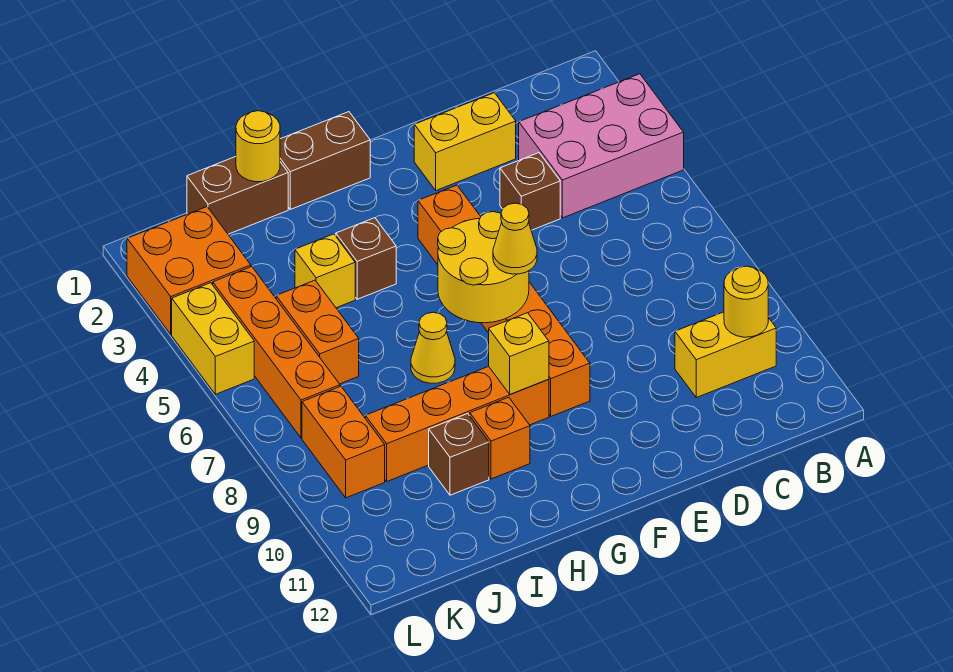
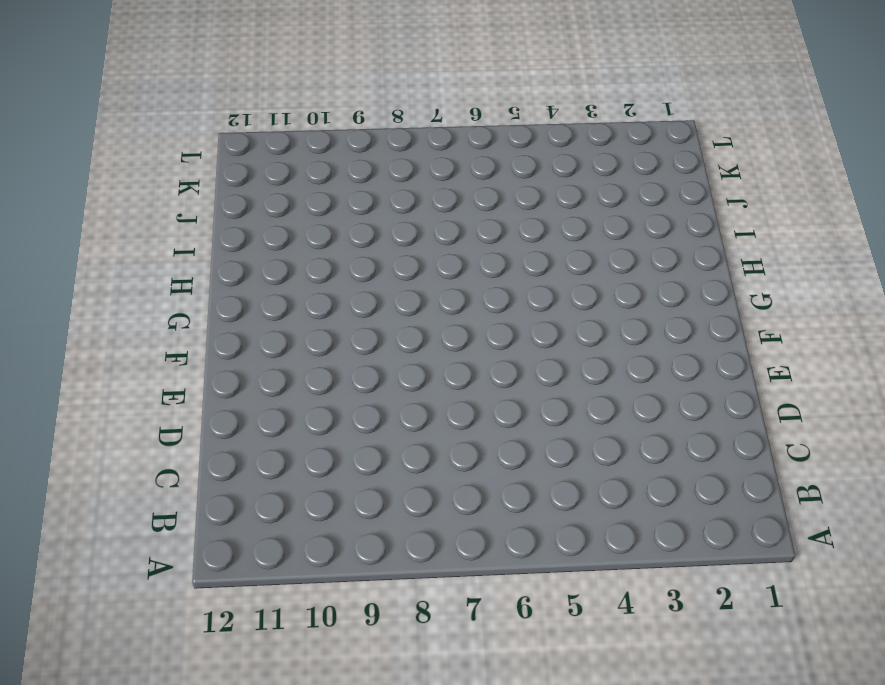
none -> pink 2x3 brick [519,74,684,218]
none -> yellow 1x2 brick [675,312,776,398]
none -> yellow 1x2 brick [414,93,516,190]

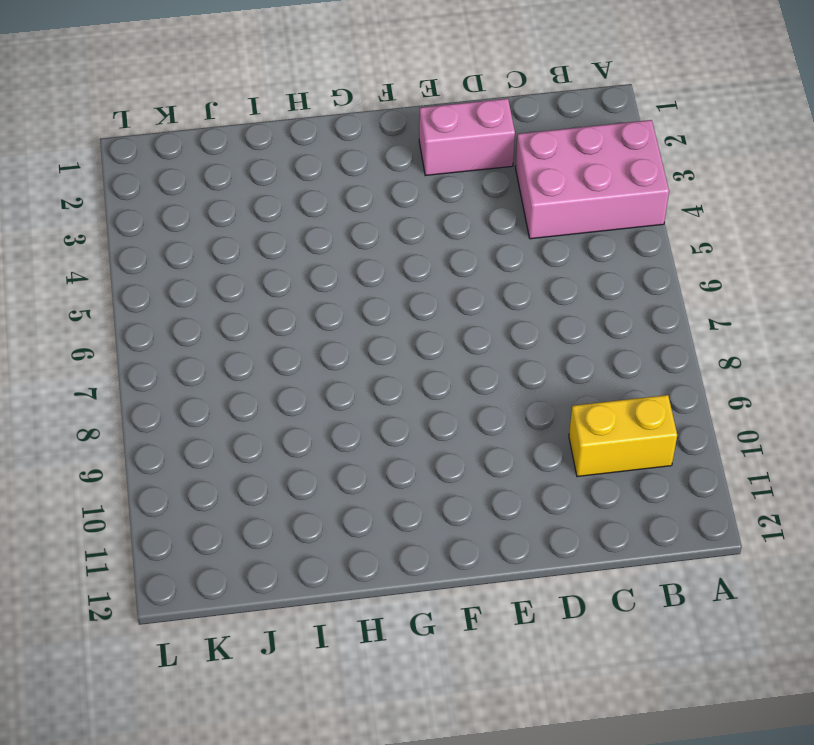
pink 1x2 brick [419,99,515,176] -> yellow 1x2 brick [414,93,516,190]
none -> brown 1x1 brick [500,153,560,230]
none -> orange 1x6 brick [418,185,590,416]
none -> brown 1x2 brick [280,112,370,209]

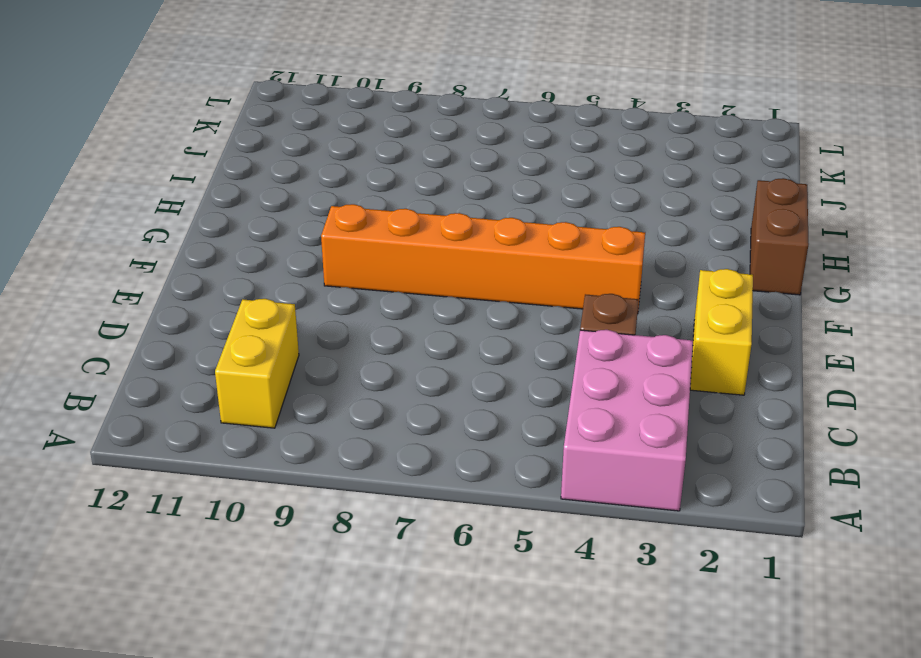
none -> orange 1x4 brick [365,366,549,481]
none -> brown 1x1 brick [336,218,396,299]
none -> yellow 1x1 cone [411,312,455,383]

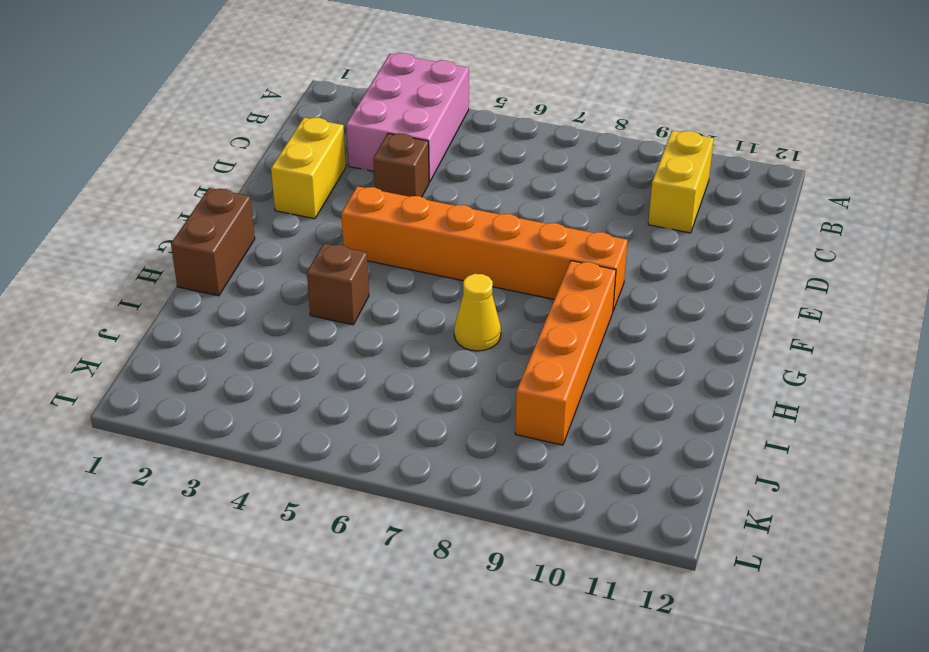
none -> orange 1x1 brick [470,397,530,479]
none -> brown 1x2 brick [187,157,288,234]
none -> yellow 1x1 brick [295,234,355,308]

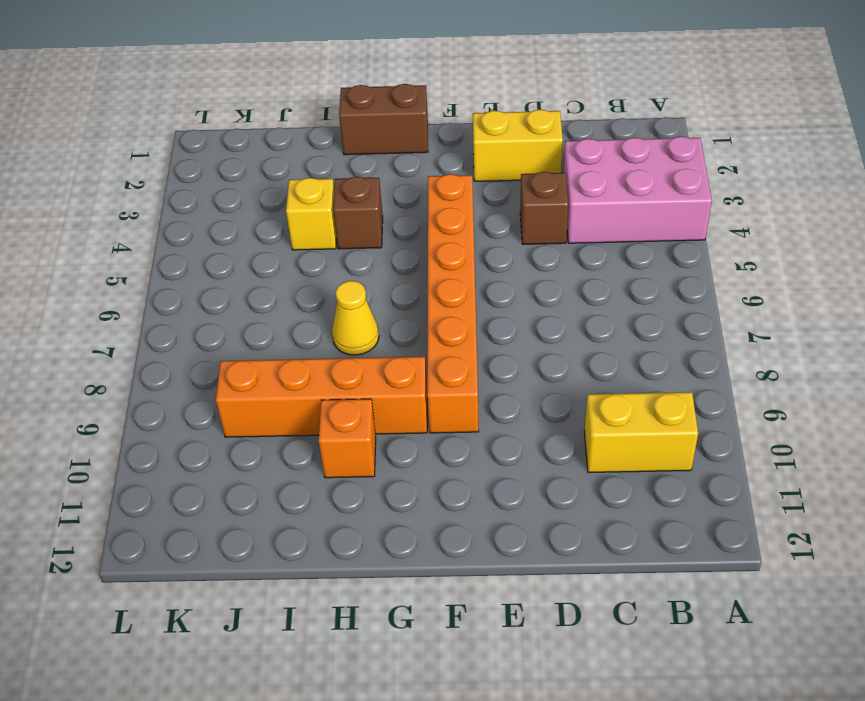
none -> brown 1x2 brick [187,157,288,234]
none -> brown 1x1 brick [429,414,489,495]
none -> orange 1x2 brick [276,280,359,384]

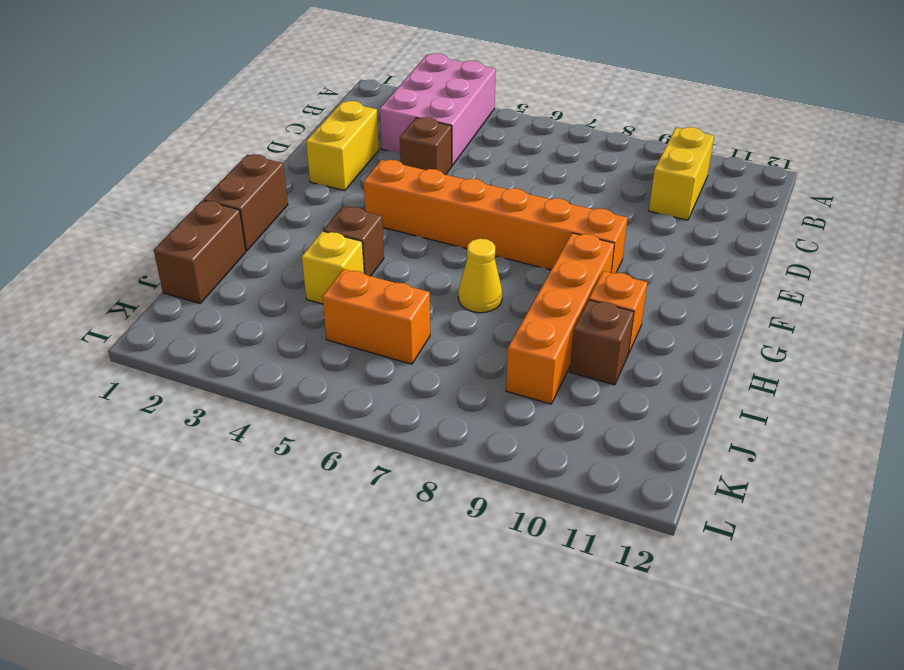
none -> orange 2x2 brick [127,207,251,334]
none -> orange 1x4 brick [213,267,340,438]
none -> orange 1x2 brick [302,386,385,498]

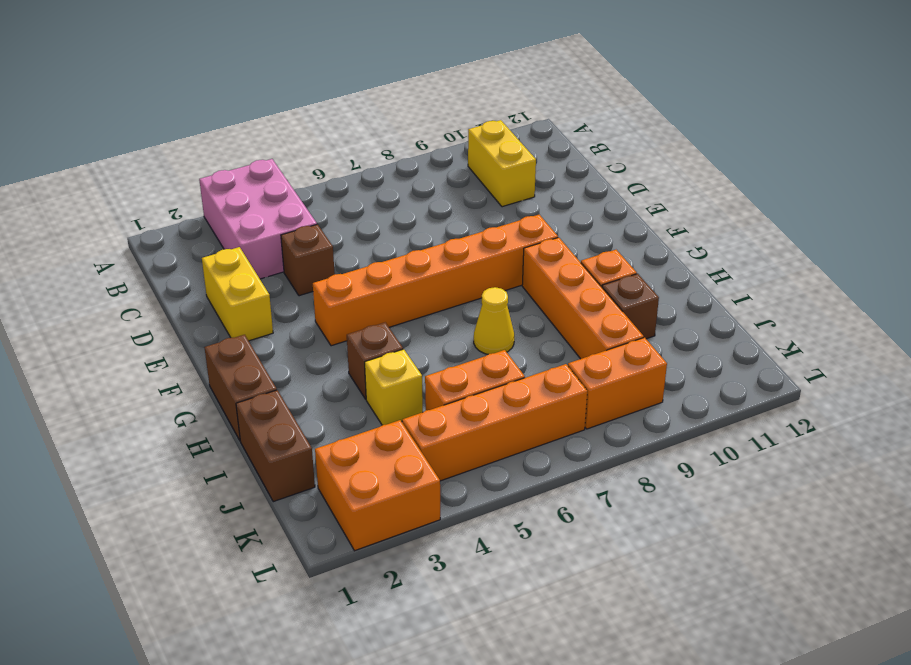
none -> yellow 1x2 brick [172,283,254,394]
none -> yellow 1x1 round brick [724,266,768,337]
none -> yellow 2x2 round brick [438,212,529,323]

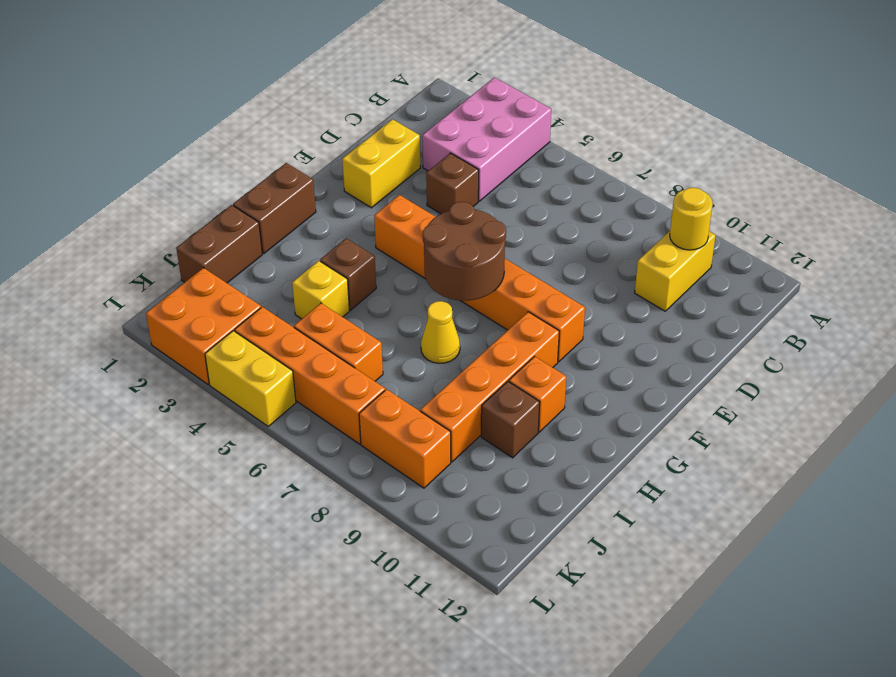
brown 2x2 round brick [423,202,506,301] -> yellow 2x2 round brick [438,212,529,323]
none -> yellow 1x1 brick [489,313,549,394]
none -> yellow 1x1 round brick [236,111,280,182]
none -> yellow 1x1 cone [493,203,537,274]

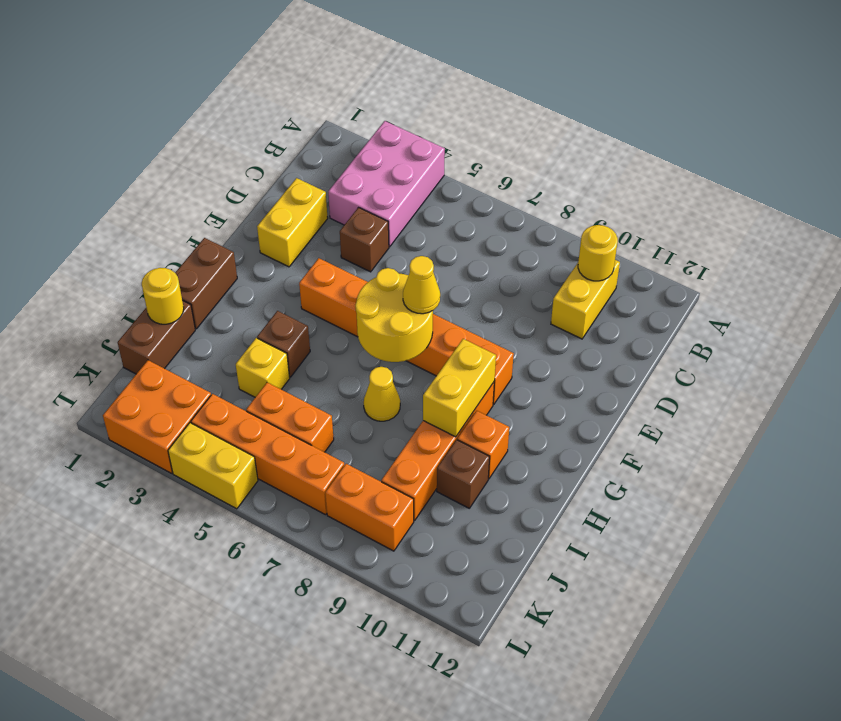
yellow 1x2 brick [423,339,496,437] -> yellow 1x1 brick [489,313,549,394]

